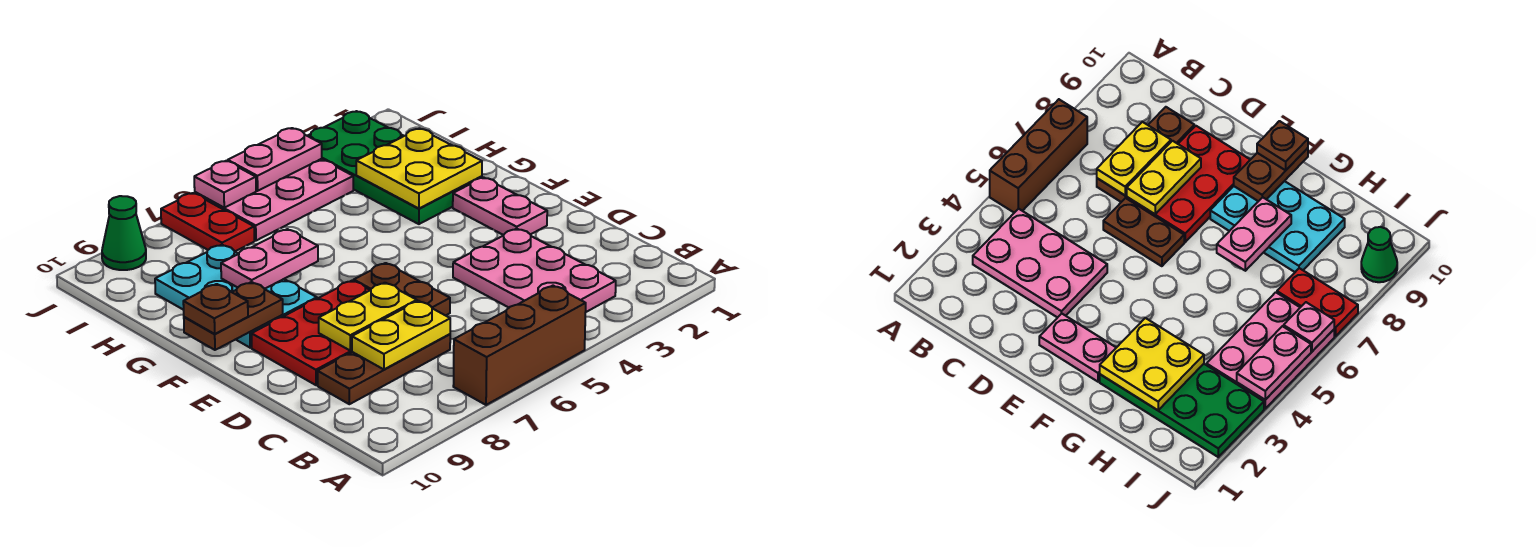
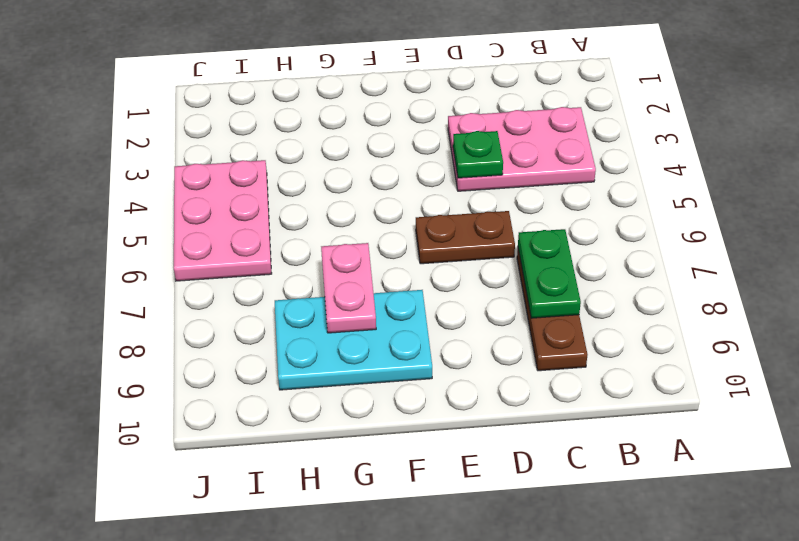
green 1x2 plate [518,229,581,318] -> yellow 1x2 plate [352,301,450,369]
green 1x1 plate [453,131,503,178] -> none
none -> brown 1x3 brick [453,286,586,405]
none -> red 2x3 plate [251,281,370,385]
none -> pink 1x2 plate [453,177,547,235]

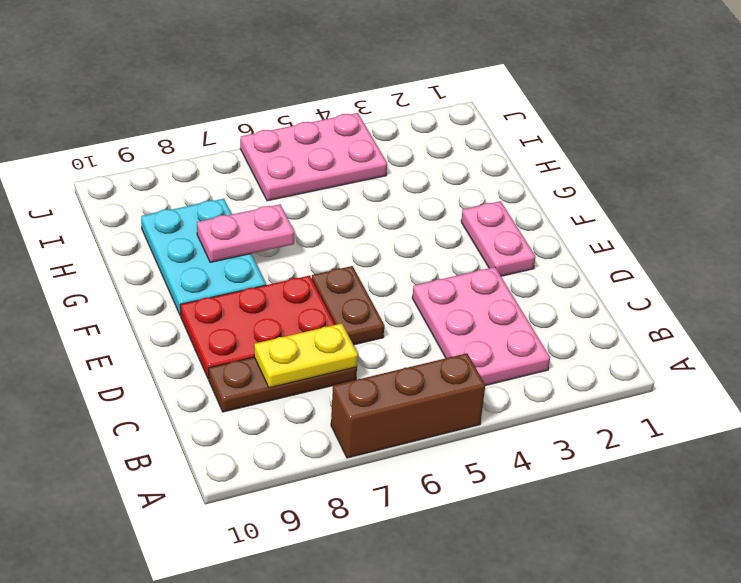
none -> green 2x4 plate [308,111,482,224]
none -> red 1x2 plate [161,193,254,251]
none -> green 1x1 cone [102,196,146,270]

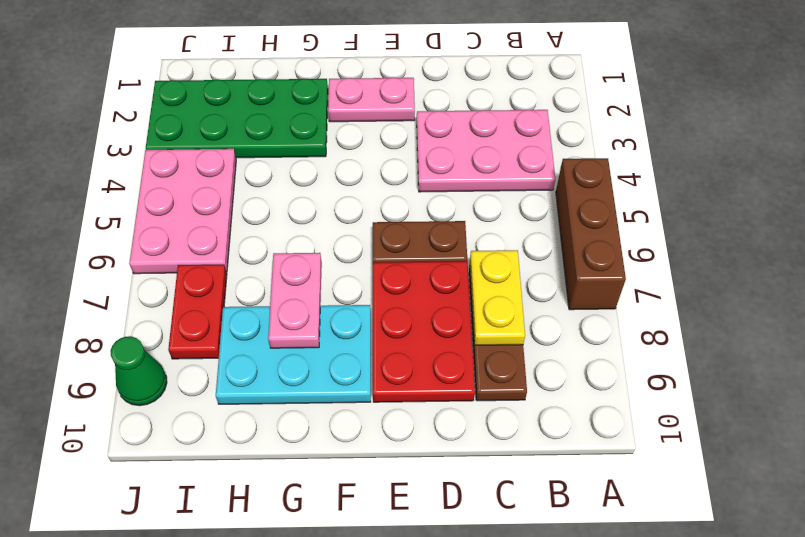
red 1x2 plate [168,265,227,359] -> red 1x2 plate turned to [161,193,254,251]
none -> yellow 1x2 plate [319,283,417,351]
none -> brown 1x2 plate [184,282,283,350]
none -> yellow 2x2 plate [356,129,482,209]

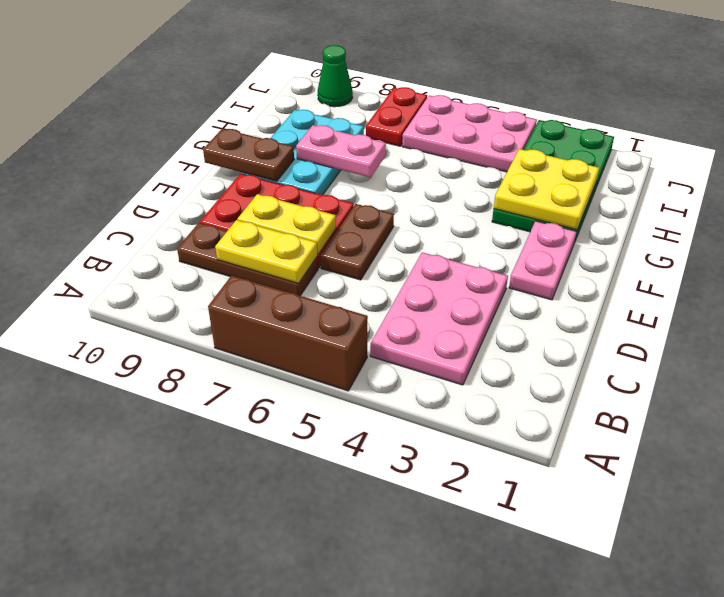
none -> pink 1x2 plate [228,128,322,191]
none -> pink 1x1 plate [194,161,256,208]
none -> brown 1x1 plate [183,284,248,334]

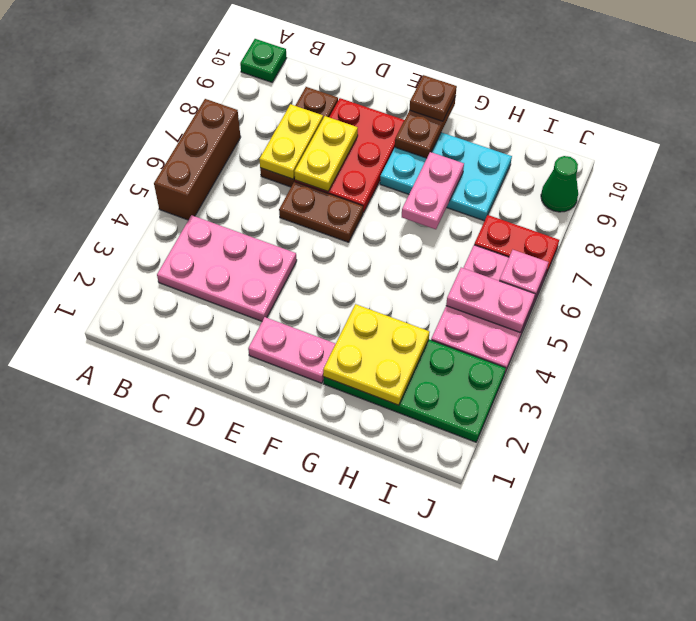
green 1x1 plate [240,39,287,82] -> none
pink 1x2 plate [446,268,535,333] -> pink 1x2 plate turned to [228,128,322,191]

